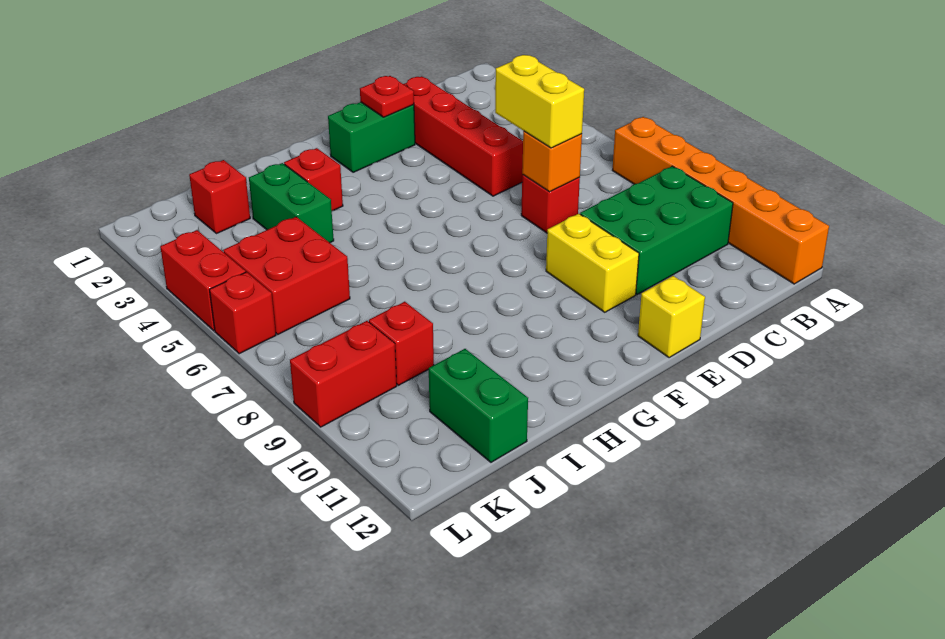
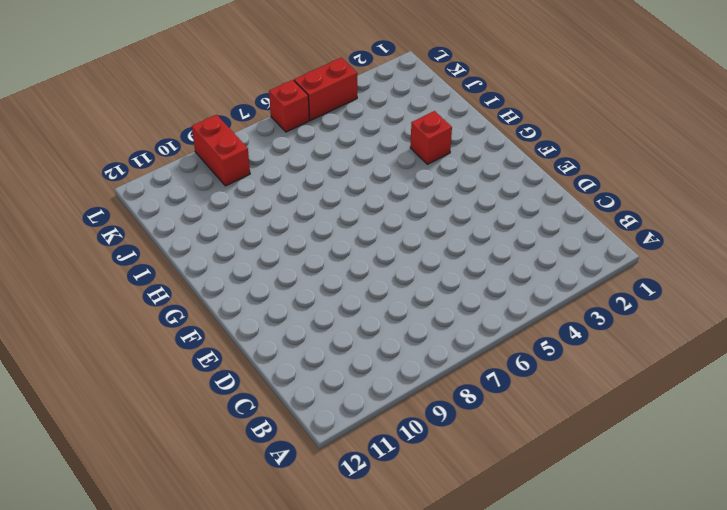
none -> orange 1x6 brick [612,117,829,284]
none -> green 2x3 brick [580,166,733,294]
none -> red 1x4 brick [404,76,523,196]

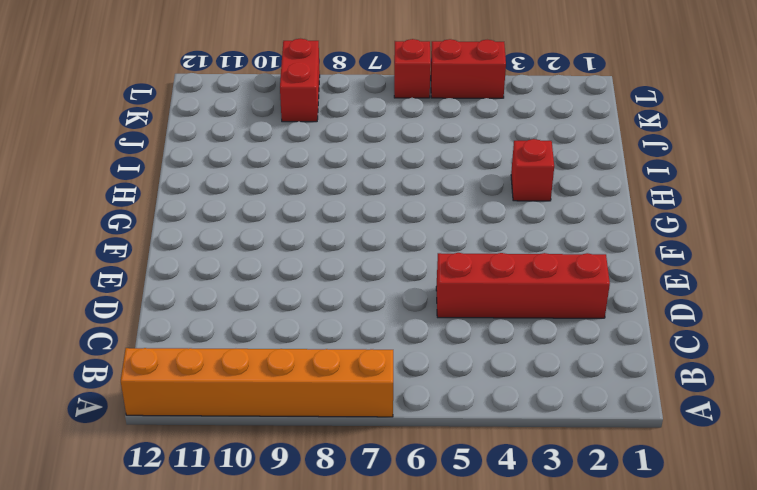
none -> green 2x3 brick [580,166,733,294]
none -> red 1x1 brick [521,175,580,233]
none -> green 1x2 brick [328,102,415,172]

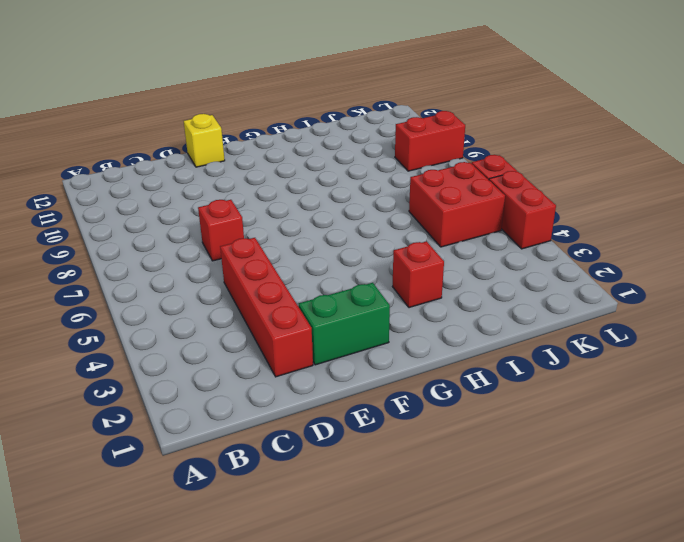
none -> orange 1x6 brick [612,117,829,284]
none -> green 2x3 brick [580,166,733,294]
none -> yellow 1x2 brick [546,214,639,312]

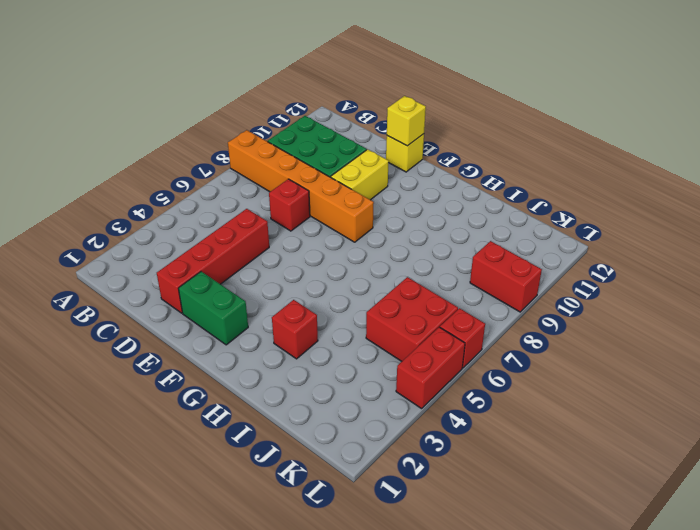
orange 1x6 brick [228,130,374,242] -> orange 1x6 brick turned to [612,117,829,284]
yellow 1x1 brick [387,96,426,146] -> none
none -> green 1x2 brick [249,163,334,243]
none -> red 1x1 brick [189,160,250,234]
none -> red 1x1 brick [369,302,434,385]

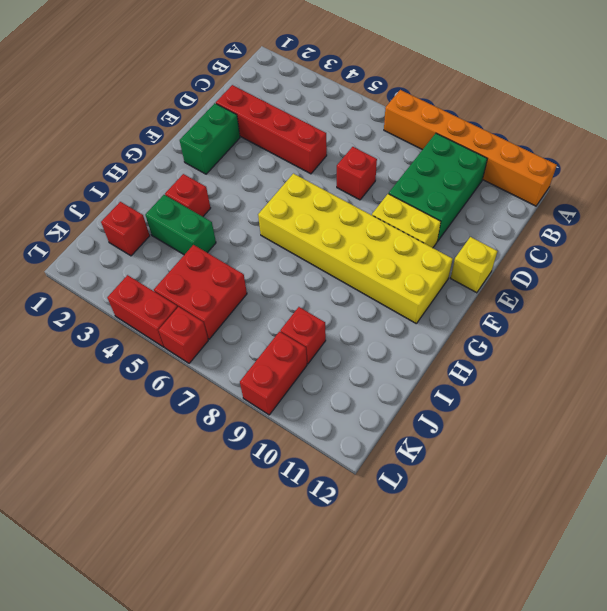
yellow 2x6 brick [258,174,453,324] -> none
none -> green 1x2 brick [429,349,528,462]
none -> orange 1x1 brick [522,131,582,192]
none -> red 1x1 plate [360,76,414,117]

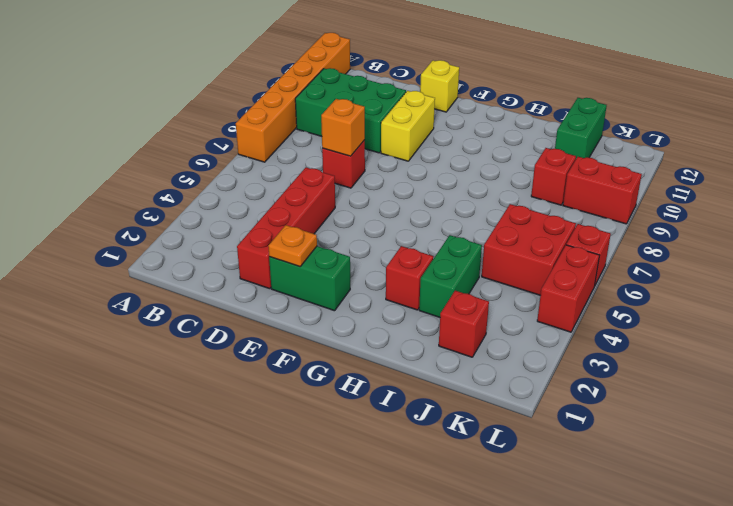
orange 1x1 plate [268,225,317,267] -> red 1x1 plate [360,76,414,117]
none -> yellow 1x2 brick [495,55,584,148]

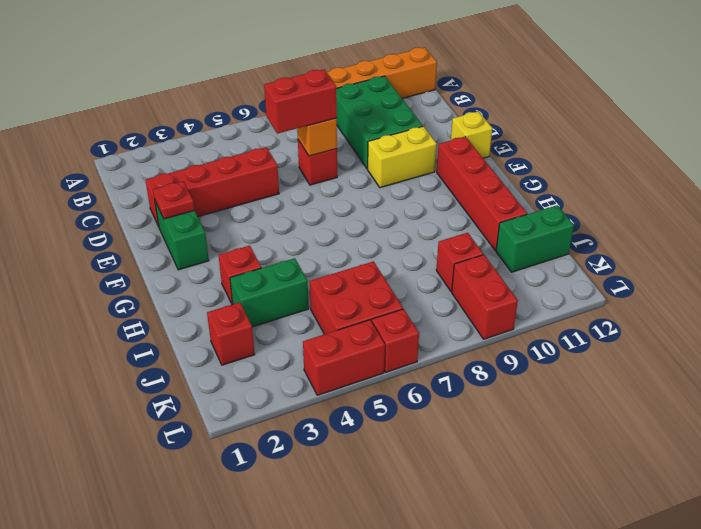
red 1x2 brick [264,69,337,134] -> yellow 1x2 brick [495,55,584,148]
red 1x4 brick [437,137,527,251] -> none

